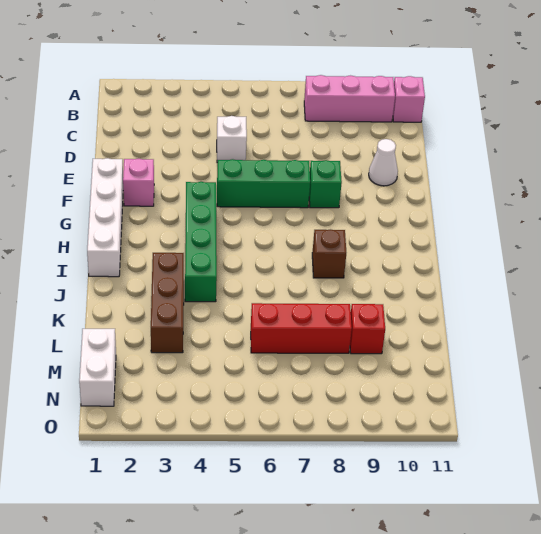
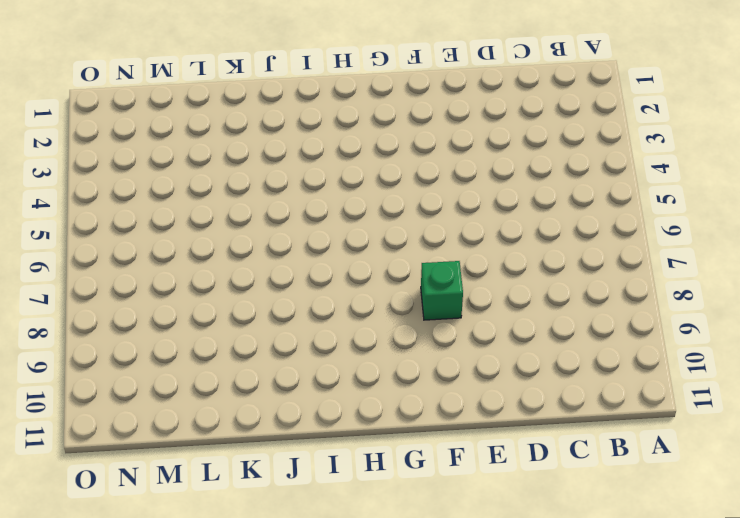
none -> pink 1x3 brick [304,75,395,122]
none -> pink 1x1 brick [393,76,425,122]
none -> white 1x1 brick [217,116,247,162]

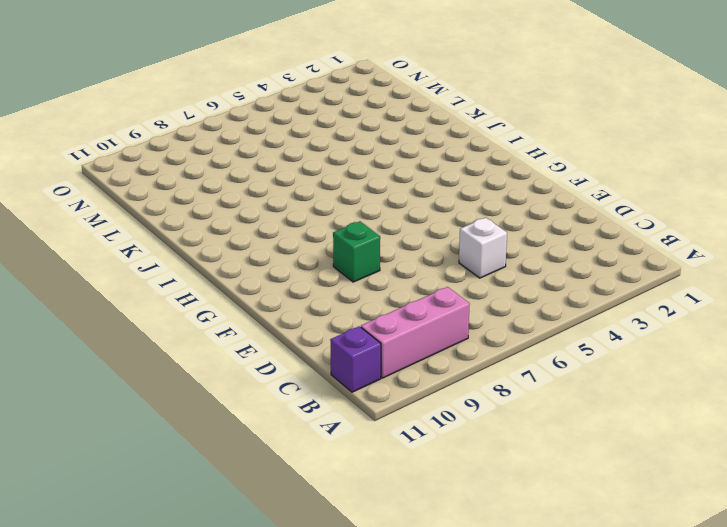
purple 1x1 brick [330,326,381,392] -> pink 1x1 brick [393,76,425,122]
none -> white 1x1 cone [369,139,398,186]
none -> white 1x4 brick [87,158,123,277]
none -> pink 1x1 brick [123,159,154,206]

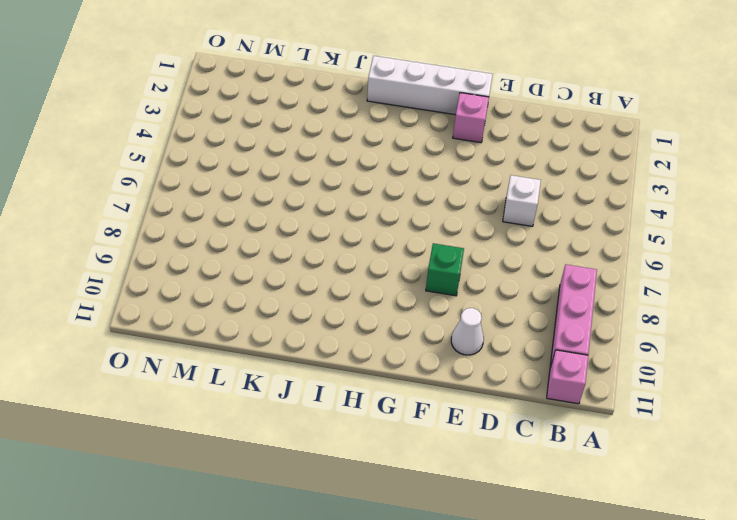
none -> green 1x3 brick [217,159,310,208]
none -> green 1x4 brick [185,182,217,302]
none -> brown 1x1 brick [312,230,346,278]

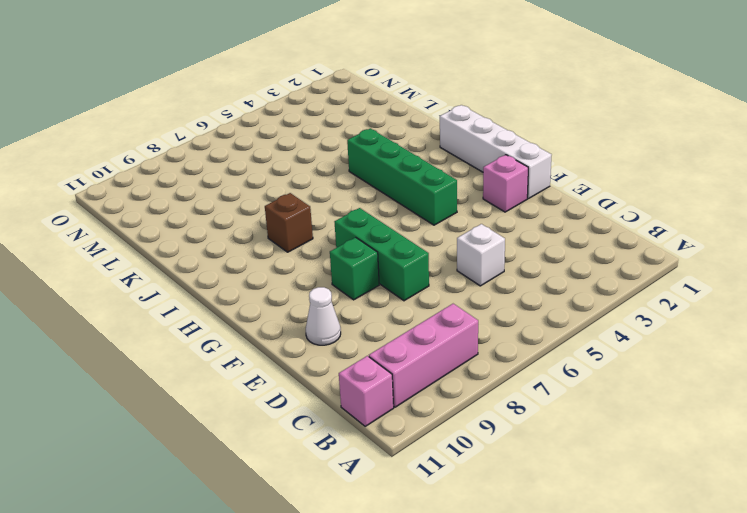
green 1x3 brick [335,208,429,301] -> green 1x3 brick turned to [217,159,310,208]
none -> brown 1x3 brick [151,253,184,353]
none -> red 1x3 brick [251,303,352,353]
none -> red 1x1 brick [350,304,385,354]

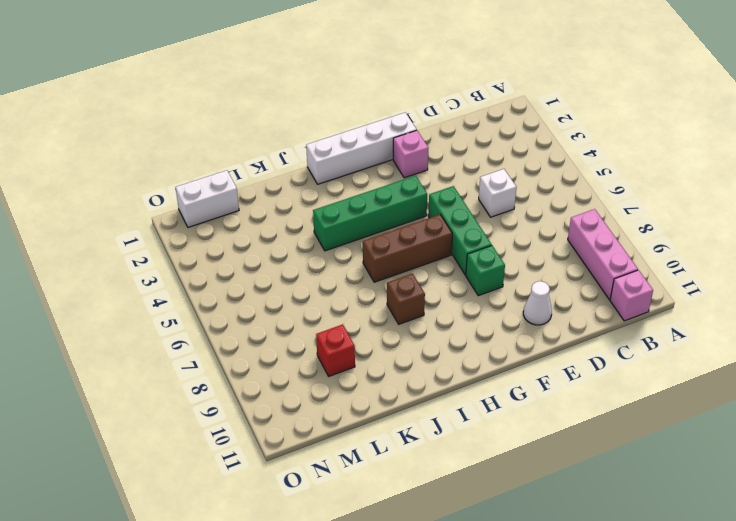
brown 1x3 brick [363,215,452,282] -> brown 1x3 brick moved to [151,253,184,353]
none -> red 1x3 brick [251,303,352,353]

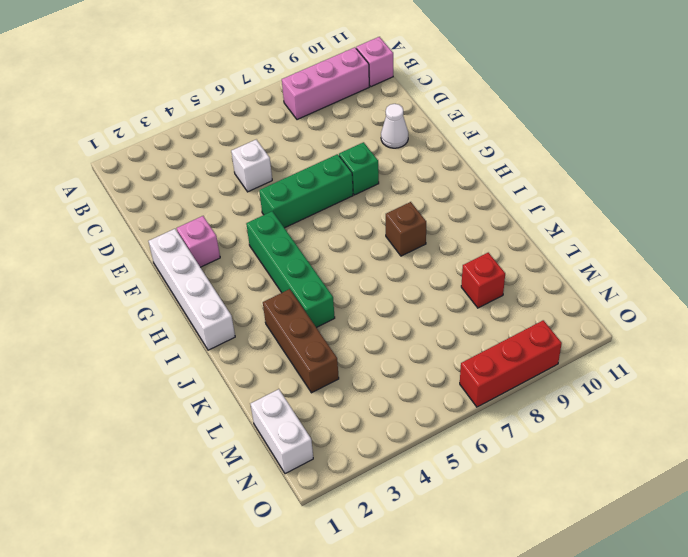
red 1x3 brick [460,320,562,407] -> red 1x3 brick moved to [251,303,352,353]

